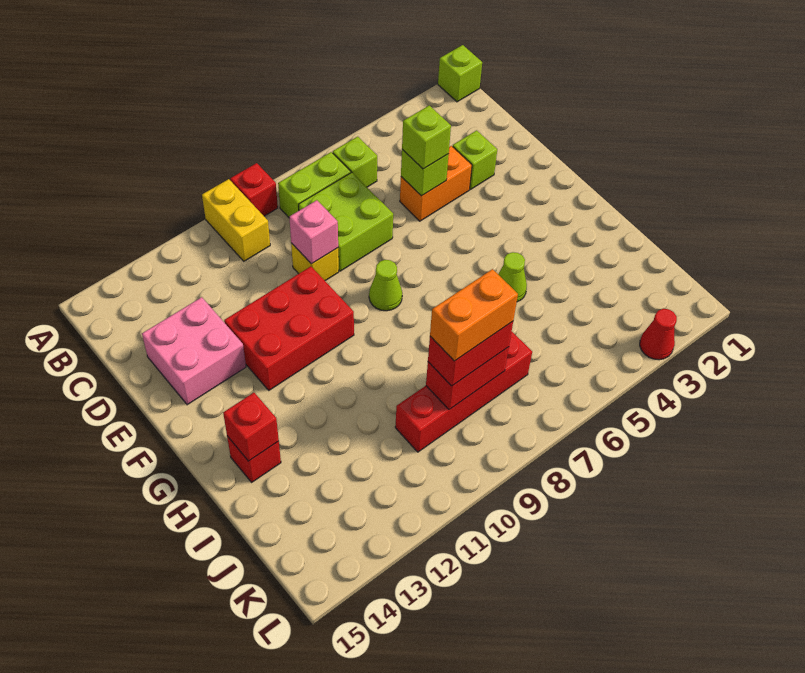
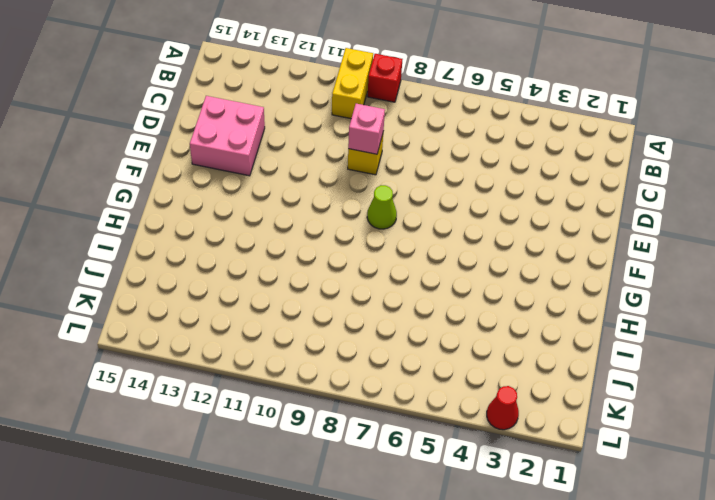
none -> lime 1x1 brick [438,45,482,102]
none -> lime 1x1 brick [333,137,377,187]
none -> lime 1x2 brick [278,152,351,217]

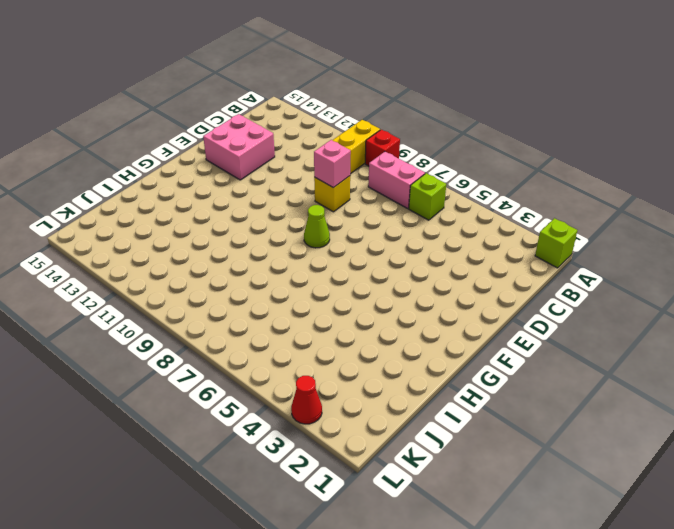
pink 1x2 brick [368,152,425,209] -> lime 1x2 brick [278,152,351,217]
none -> lime 2x2 brick [299,173,393,271]
none -> lime 1x1 brick [453,130,497,189]
none -> orange 1x2 brick [400,146,472,221]

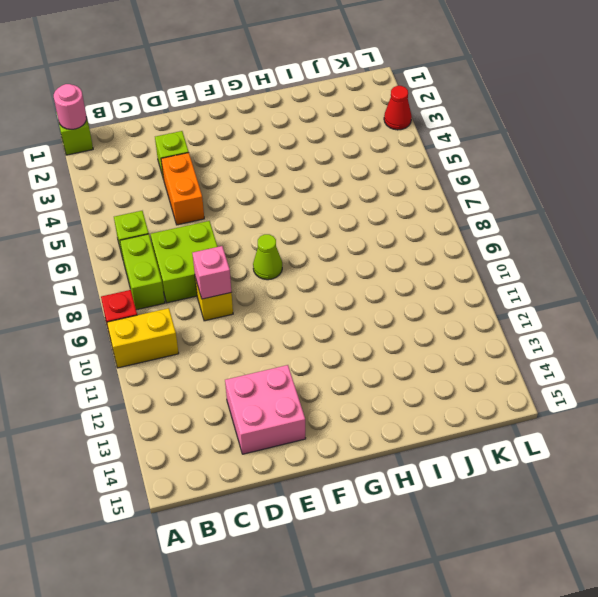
pink 1x1 round brick [54,84,87,129] -> none
none -> red 2x3 brick [224,266,354,390]
none -> lime 1x1 cone [498,252,527,302]
none -> red 1x1 brick [227,436,281,482]

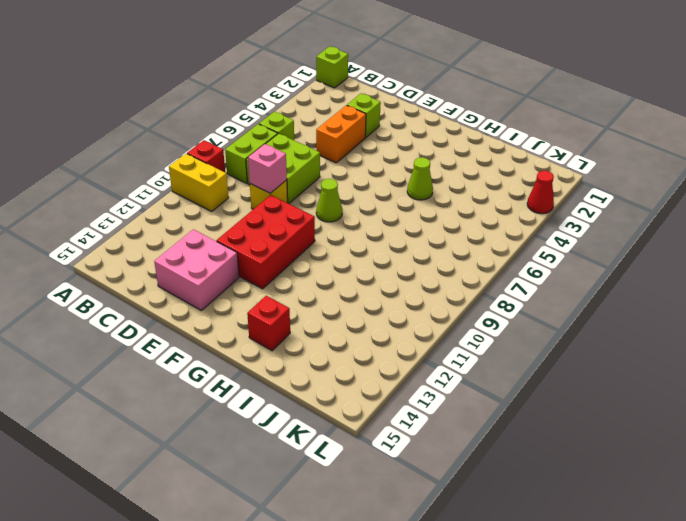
none -> red 1x4 brick [395,332,532,452]
none -> lime 1x1 brick [401,149,449,196]
none -> red 1x1 brick [223,393,279,461]

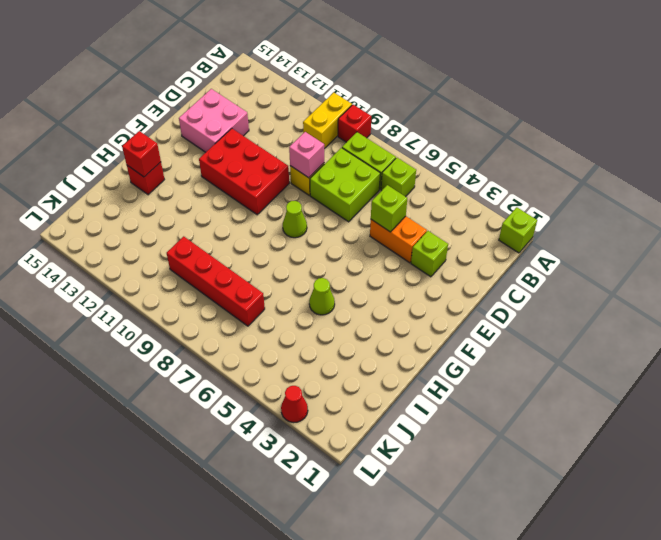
none -> red 1x2 brick [426,347,509,410]
none -> lime 1x1 brick [402,105,451,169]
none -> red 1x2 brick [428,322,513,386]

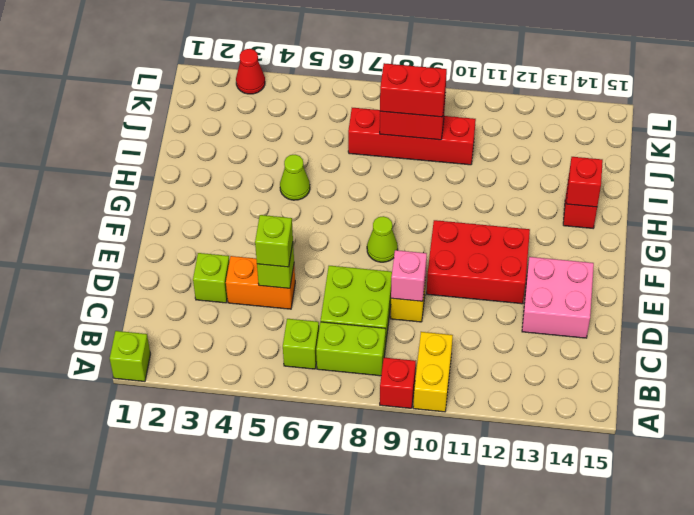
none -> orange 1x2 brick [430,269,518,361]

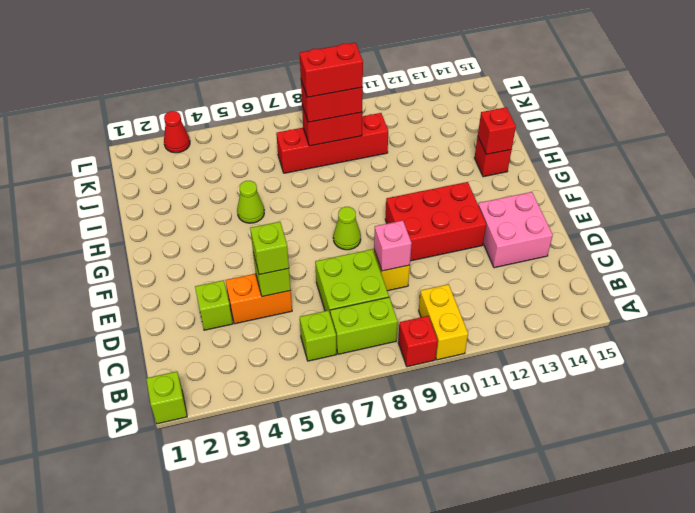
red 1x2 brick [300,43,363,97] -> orange 1x2 brick [430,269,518,361]

